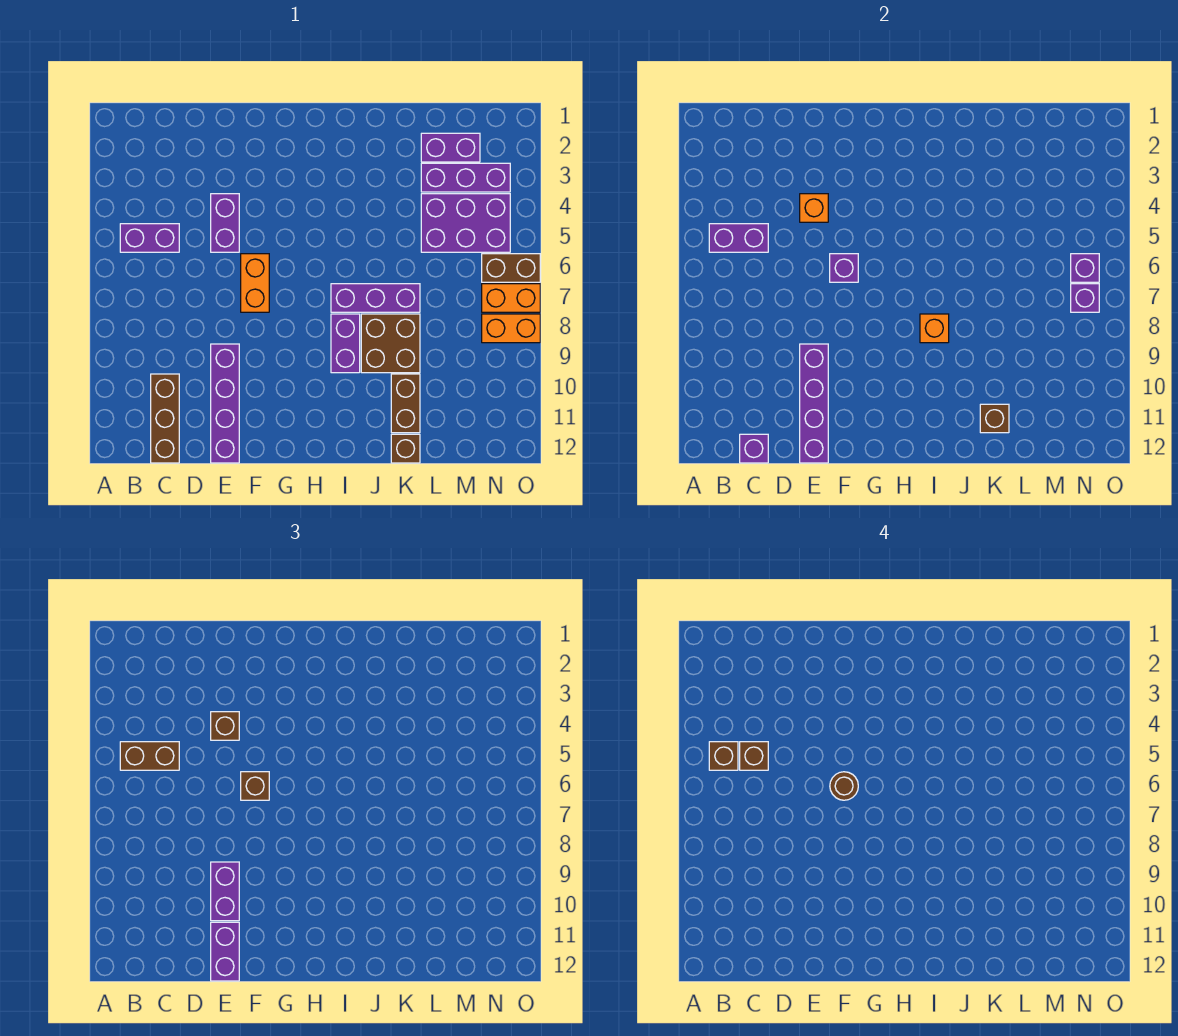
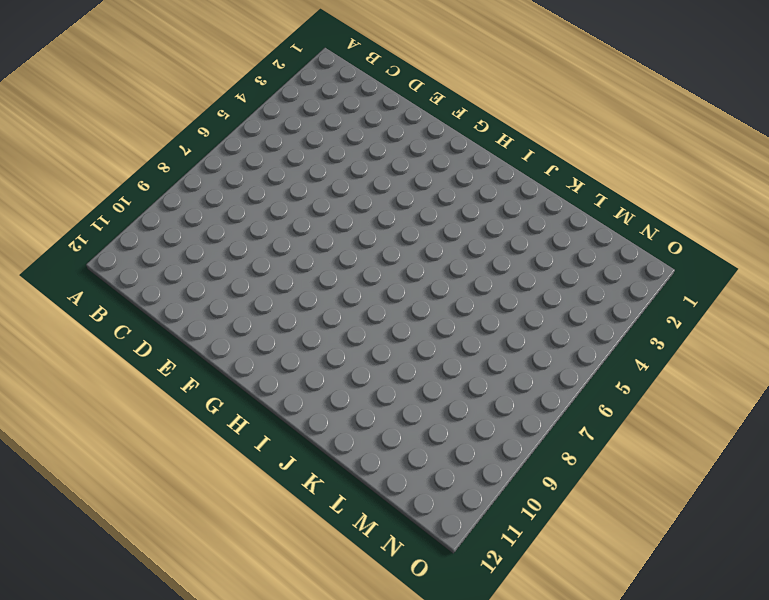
none -> purple 1x2 brick [120,224,179,252]
none -> brown 1x3 brick [151,374,179,463]
none -> purple 1x2 brick [211,194,239,252]
none -> purple 1x4 brick [211,344,239,463]

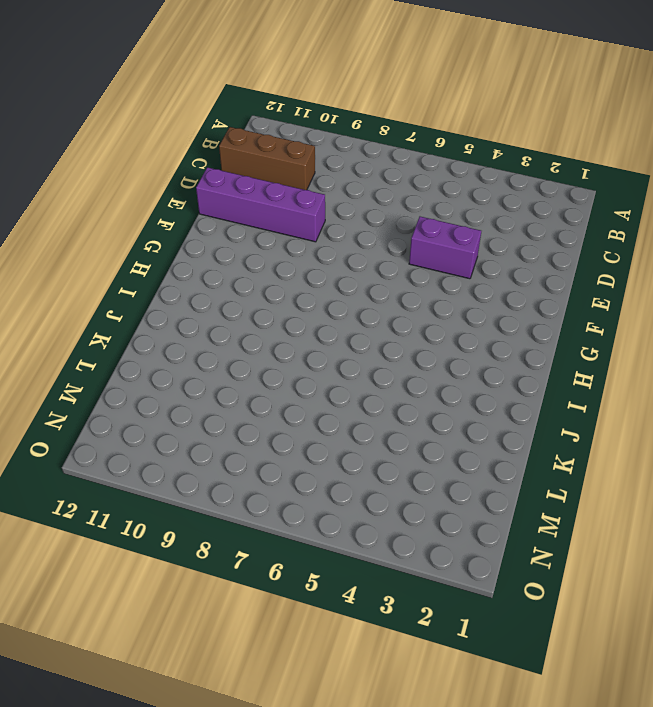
none -> purple 1x2 brick [120,224,179,252]
none -> orange 1x2 brick [241,254,269,312]
none -> purple 1x3 brick [331,284,420,312]
none -> purple 1x2 brick [331,314,360,373]

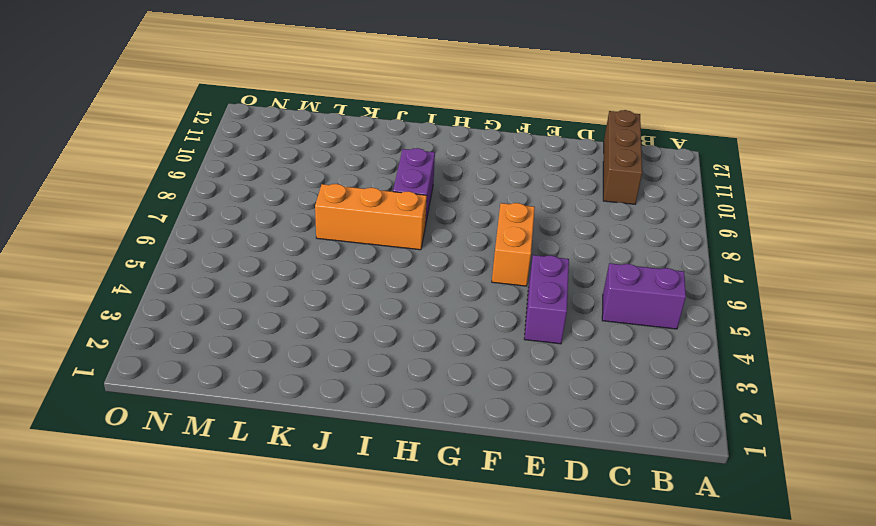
orange 1x3 brick [315,184,427,250] -> purple 1x3 brick [331,284,420,312]
none -> purple 1x4 brick [211,344,239,463]
none -> brown 2x2 brick [361,314,420,373]
none -> brown 1x2 brick [391,374,420,433]
none -> brown 1x1 brick [391,434,420,463]

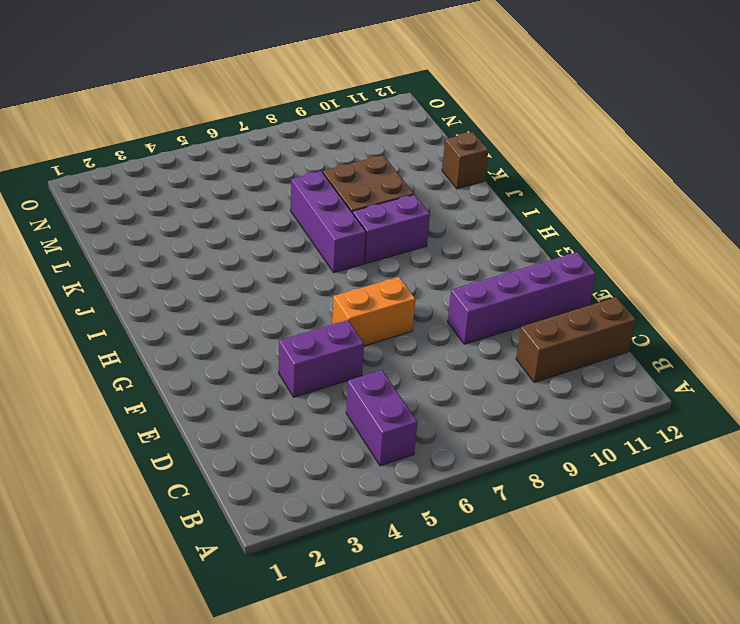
none -> brown 1x2 brick [391,374,420,433]
none -> purple 1x2 brick [421,133,480,162]
none -> purple 1x3 brick [421,163,510,192]
none -> purple 2x3 brick [421,194,510,252]

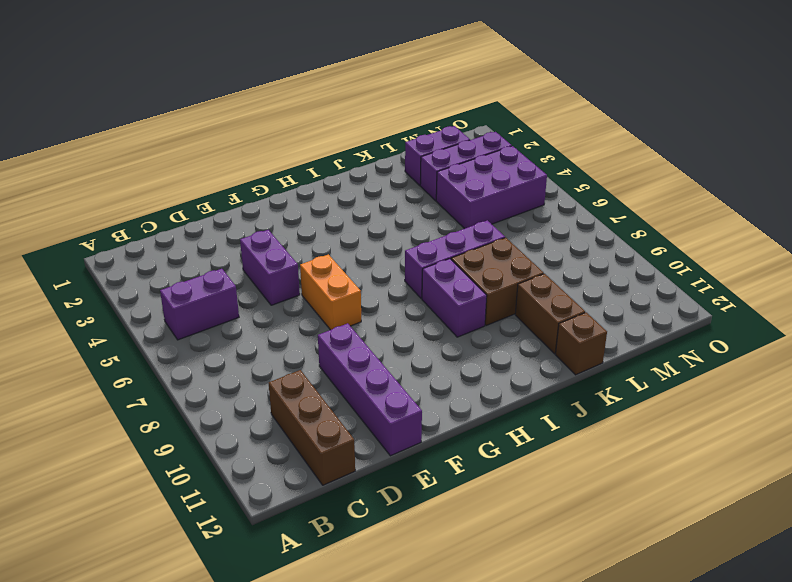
none -> brown 1x2 brick [482,254,540,282]
none -> orange 1x2 brick [482,284,540,312]
none -> orange 1x2 brick [482,314,540,343]
none -> purple 1x2 brick [709,224,768,252]

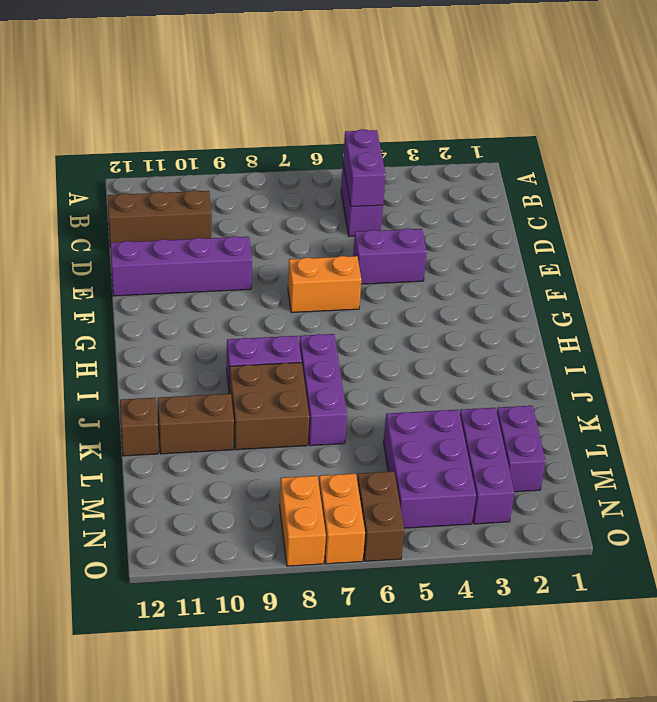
none -> purple 1x1 brick [740,434,768,463]
none -> orange 1x1 brick [800,194,828,222]
none -> purple 1x4 brick [800,344,828,463]
none -> purple 1x1 brick [830,254,858,282]

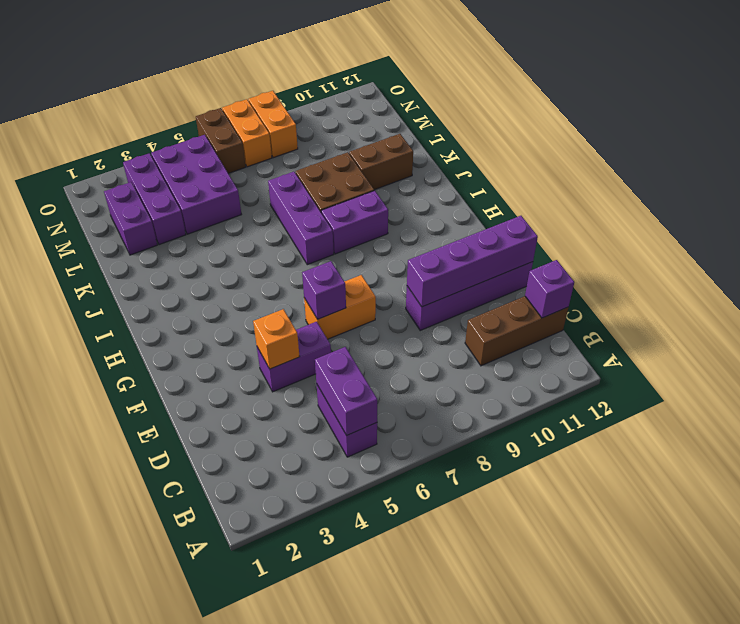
none -> brown 1x1 brick [391,434,420,463]
none -> orange 1x1 brick [920,314,949,343]
none -> brown 1x1 brick [980,404,1009,433]
none -> purple 1x1 brick [1071,254,1099,282]

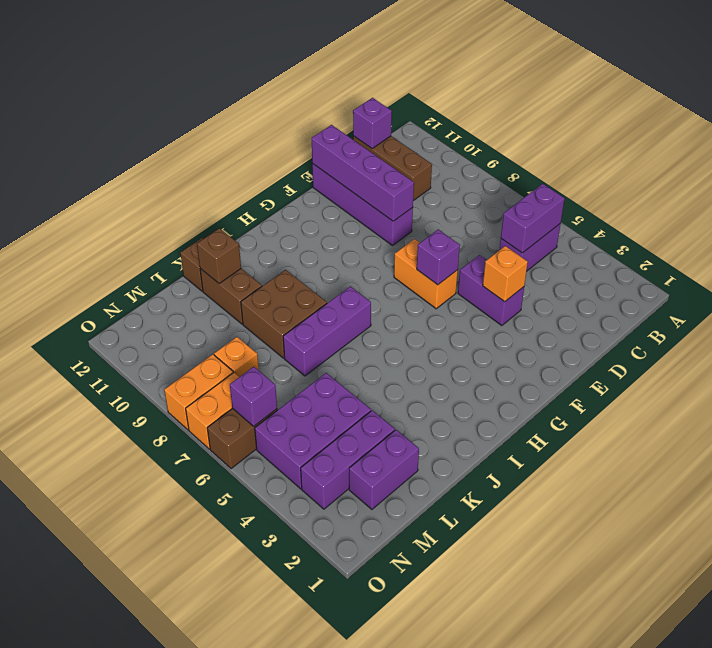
orange 1x1 brick [214,337,259,377] -> orange 1x1 brick moved to [920,314,949,343]
none -> purple 1x2 brick [331,314,360,373]
none -> purple 1x1 brick [1071,284,1099,312]
none -> brown 1x2 brick [120,742,179,770]
none -> brown 1x1 brick [211,712,239,740]

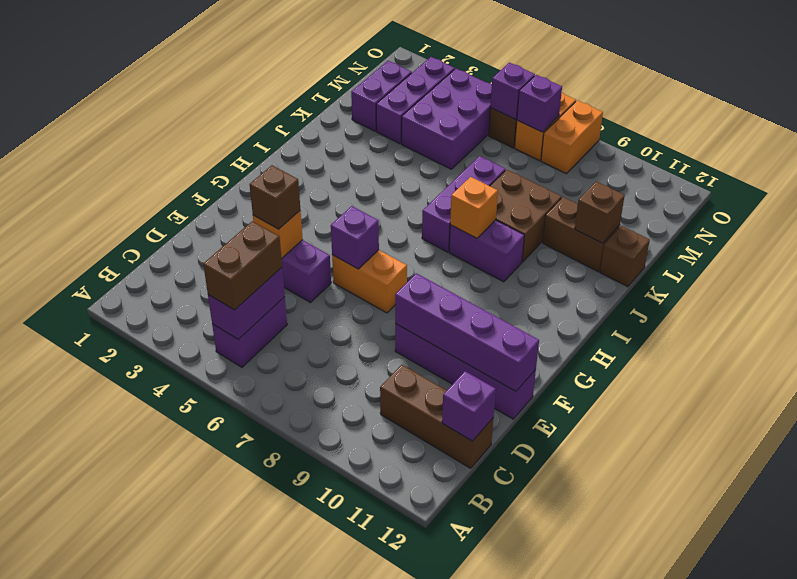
none -> purple 1x2 brick [211,862,239,921]
none -> purple 1x2 brick [211,922,239,981]
none -> brown 1x1 brick [241,772,269,800]
none -> brown 1x1 brick [709,742,738,770]

